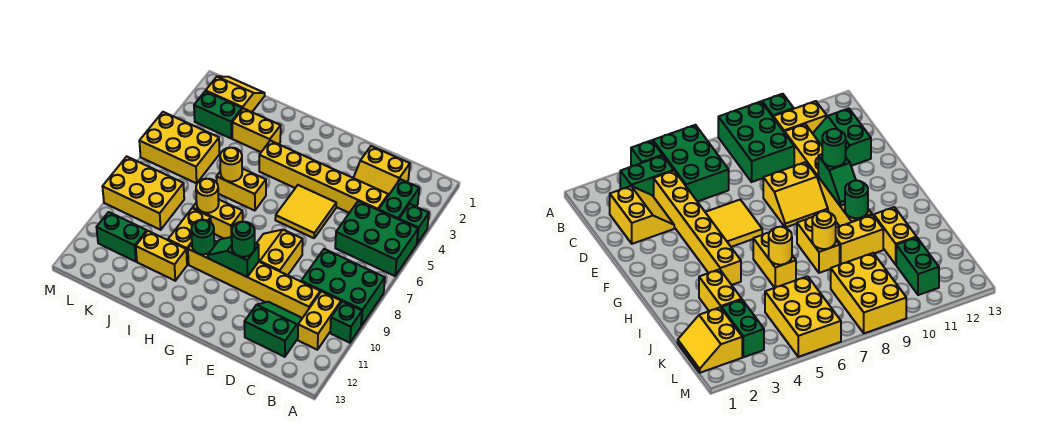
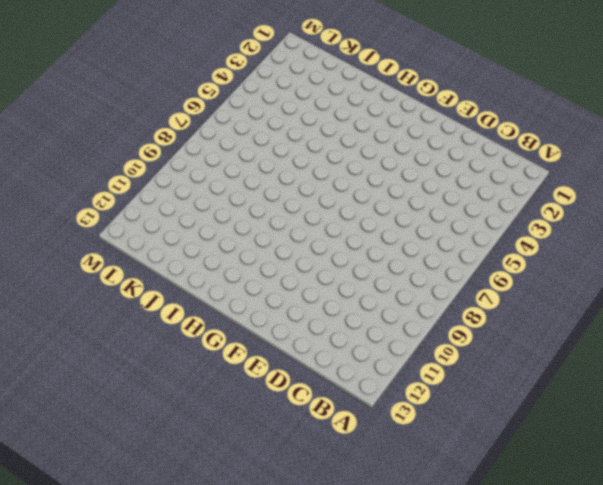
none -> green 1x1 brick [399,204,429,243]
none -> green 2x3 brick [335,201,418,276]
none -> green 2x3 brick [301,249,385,326]

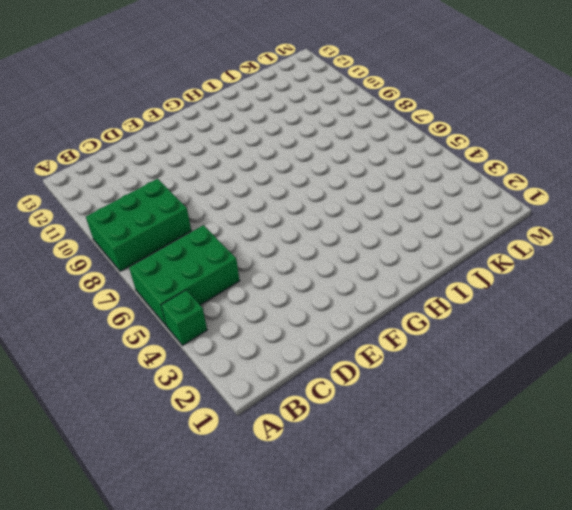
none -> green 1x1 brick [330,301,362,343]
none -> green 1x2 brick [379,179,419,219]
none -> yellow 1x2 brick [298,292,341,350]

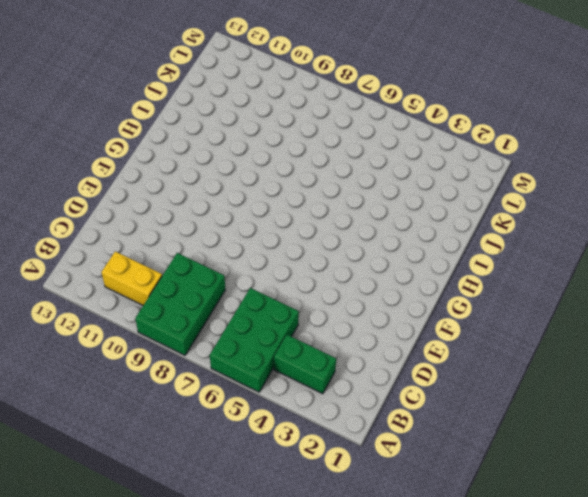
none -> green 1x1 brick [399,204,429,243]
none -> green 1x1 brick [330,301,362,343]
none -> yellow 2x2 slope [354,146,410,195]

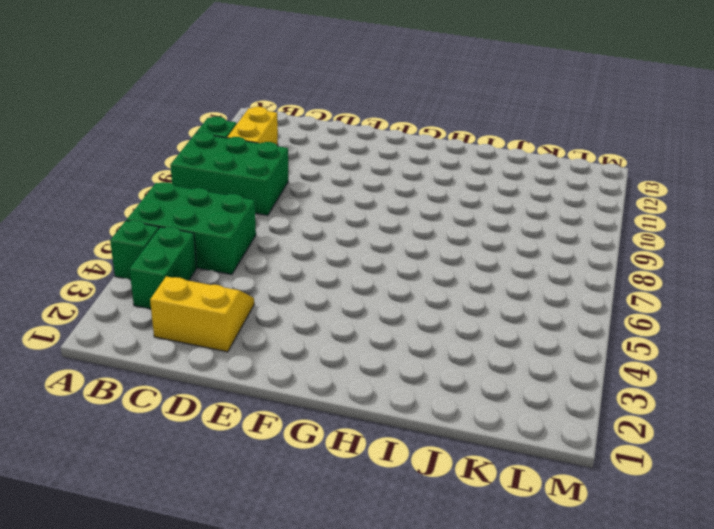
none -> yellow 1x6 brick [259,141,388,213]
none -> yellow 1x6 brick [188,241,320,318]
none -> green 2x2 slope [244,302,302,357]

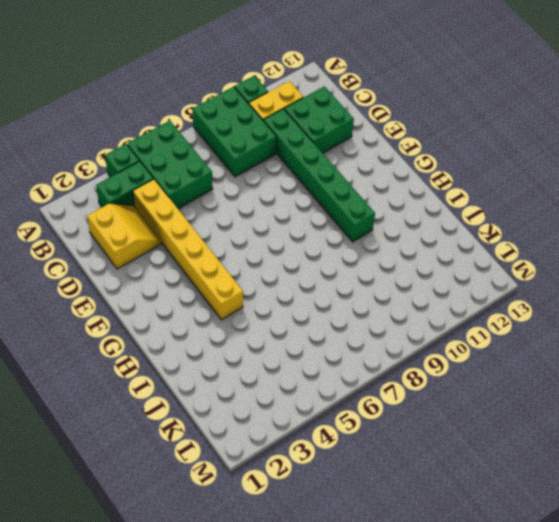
green 1x6 brick [264,109,375,242] -> yellow 1x6 brick [188,241,320,318]
green 2x2 brick [284,86,354,153] -> green 2x2 slope [244,302,302,357]
none -> yellow 2x2 tile [275,185,336,238]
none -> yellow 2x2 slope [256,230,303,275]
none -> yellow 1x2 brick [216,169,266,211]

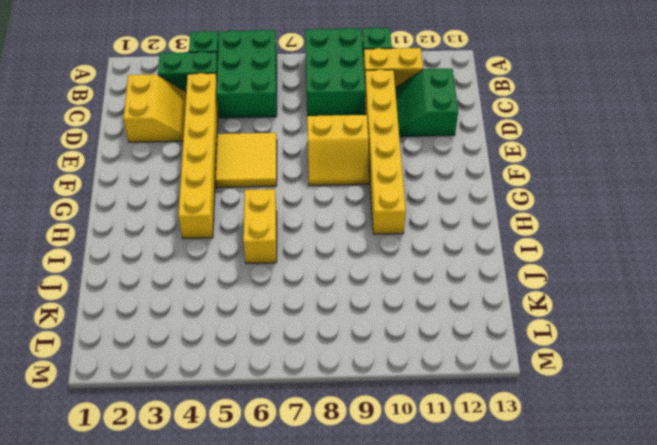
none -> yellow 1x2 brick [193,199,243,239]
none -> yellow 1x2 brick [232,108,281,152]
none -> yellow 1x2 brick [168,208,211,265]

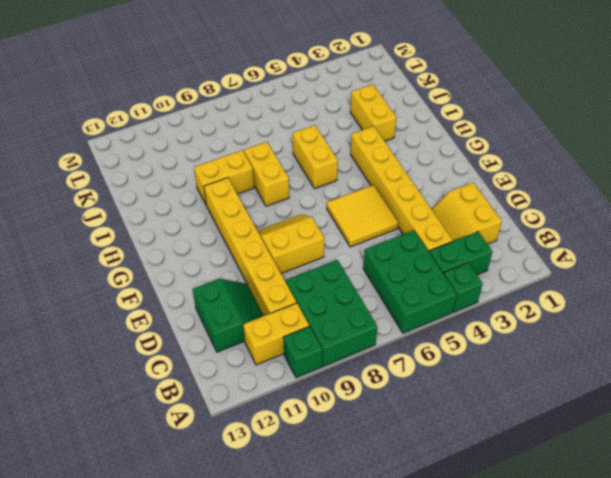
none -> yellow 1x2 brick [136,231,187,281]
none -> yellow 2x2 slope [206,76,265,112]
none -> green 1x2 brick [194,91,242,138]

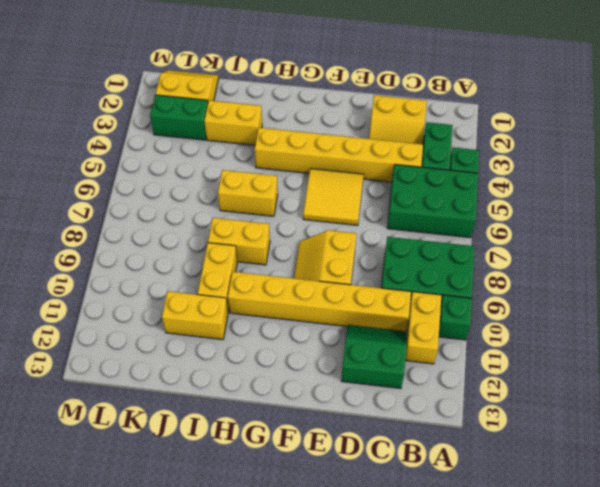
none -> yellow 2x3 brick [139,112,219,183]
none -> yellow 2x3 brick [102,157,184,230]
none -> green 1x2 brick [97,212,147,262]

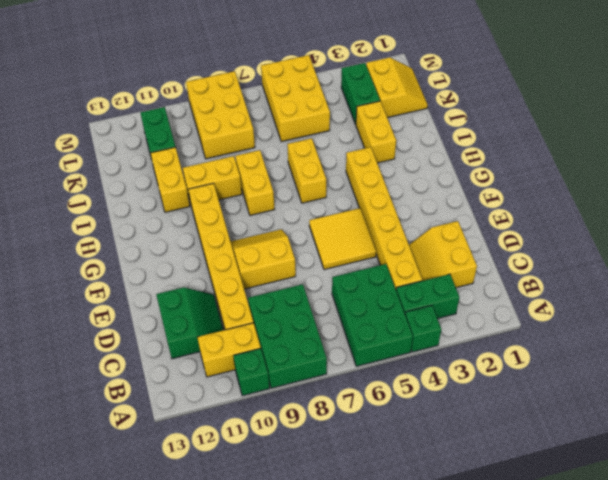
none -> green 1x2 slope [208,237,259,277]
none -> green 1x1 round brick [191,220,214,254]
none -> yellow 1x1 round brick [220,148,242,182]

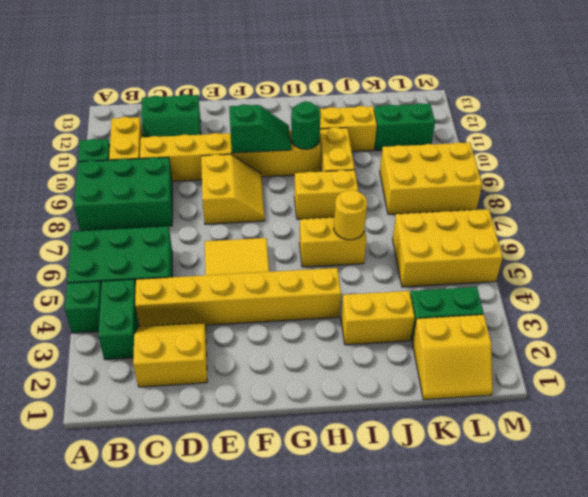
none -> yellow 1x1 round brick [196,179,219,213]
none -> green 1x1 round brick [232,222,255,257]

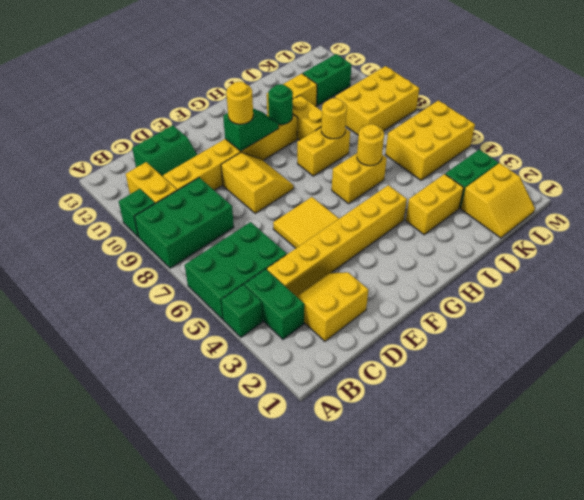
yellow 1x1 round brick [226,82,253,124] -> green 1x1 round brick [232,222,255,257]

